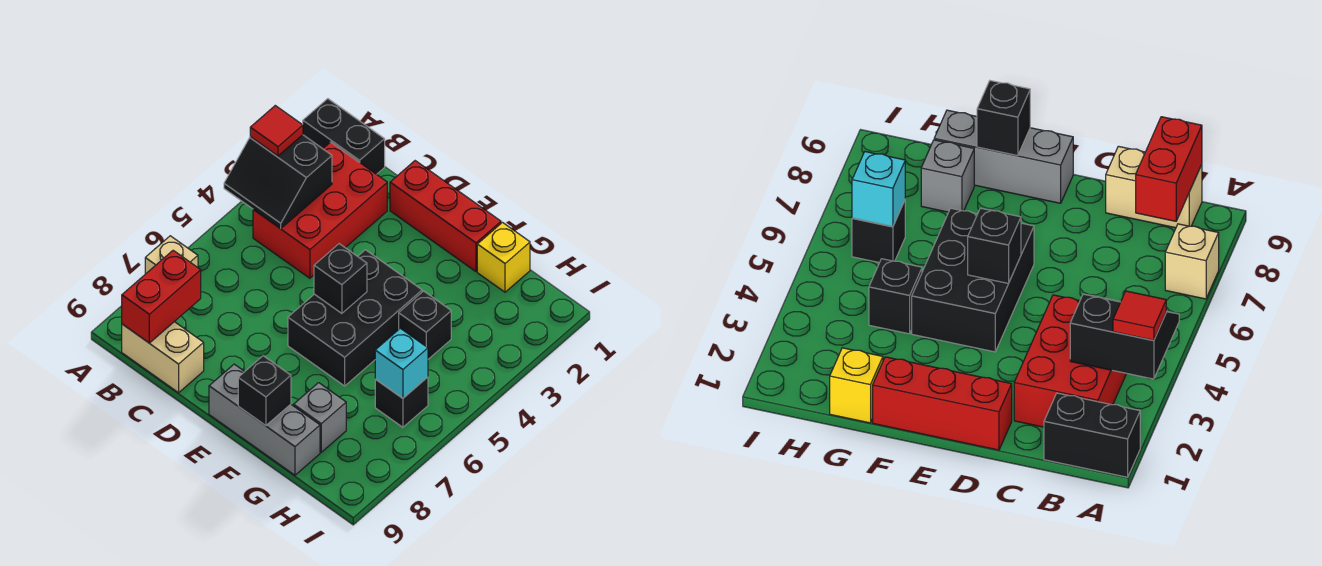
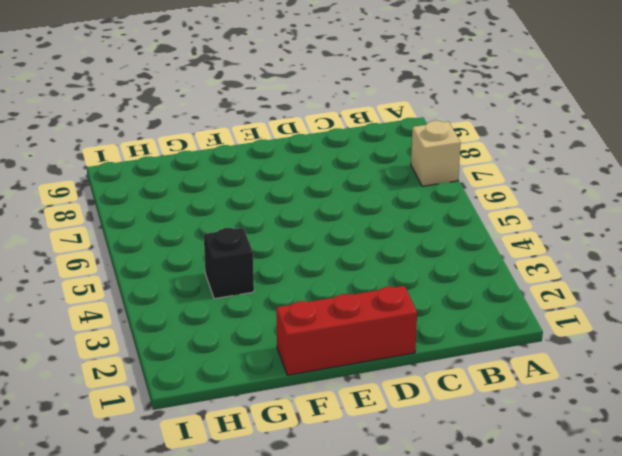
none -> black 1x2 brick [303,99,385,174]
none -> red 2x3 brick [253,142,387,278]
none -> tan 1x2 brick [122,322,204,393]

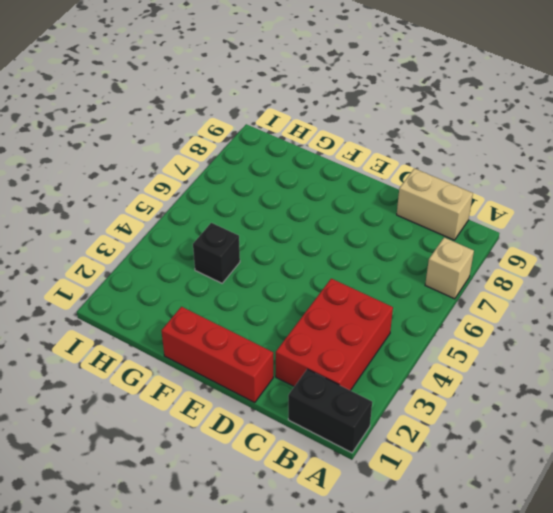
none -> black 2x3 brick [288,250,422,386]
none -> grey 1x3 brick [209,364,320,475]
none -> yellow 1x1 brick [477,223,530,292]

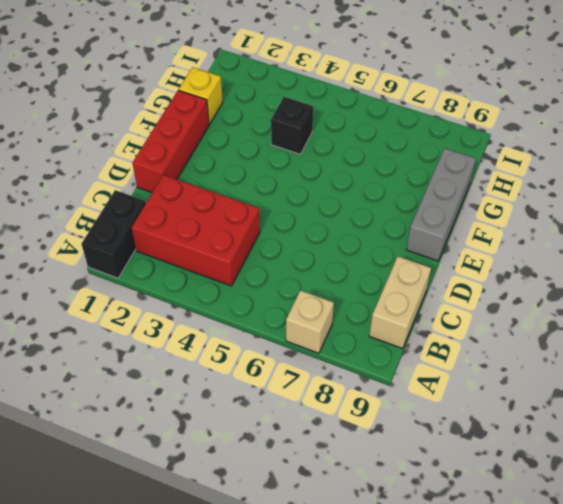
none -> black 2x3 brick [288,250,422,386]
none -> grey 1x1 brick [294,383,346,452]
none -> black 1x1 brick [375,377,428,427]

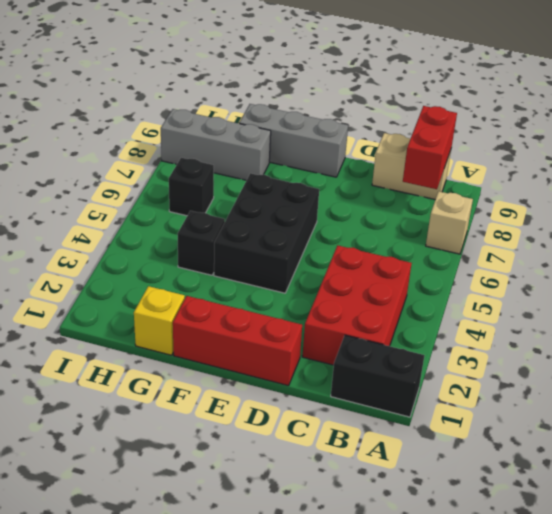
grey 1x3 brick [161,109,271,180] -> grey 1x1 brick [294,383,346,452]
none -> black 2x2 slope [224,135,332,229]
none -> black 1x1 brick [314,244,367,313]
none -> black 1x1 brick [238,356,291,426]

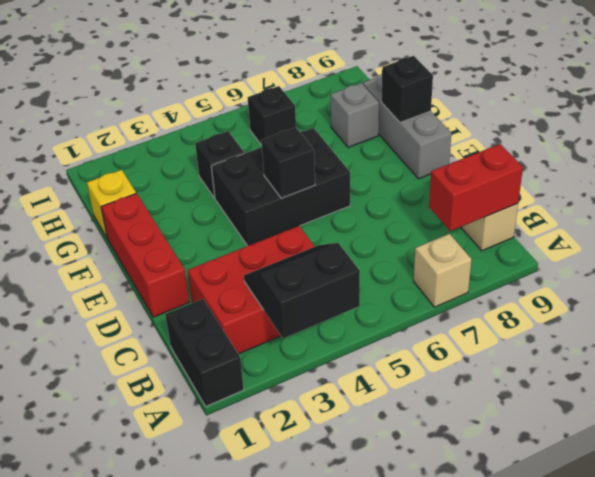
black 2x2 slope [244,243,360,338] -> black 2x2 slope turned to [224,135,332,229]
none -> cyan 1x1 brick [375,328,428,398]
none -> red 1x1 tile [250,106,303,156]

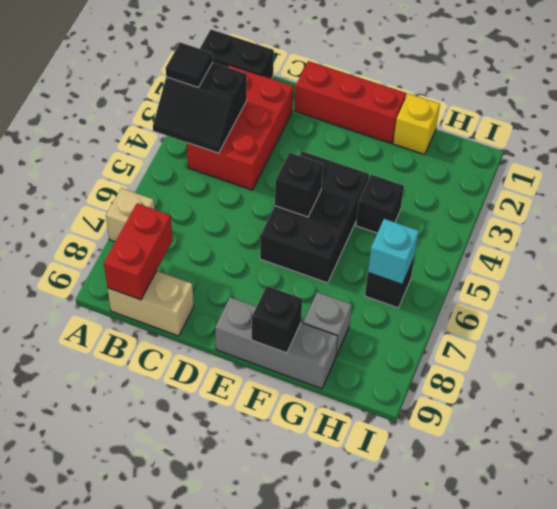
black 1x1 tile [166,43,213,87] -> red 1x1 tile [250,106,303,156]

